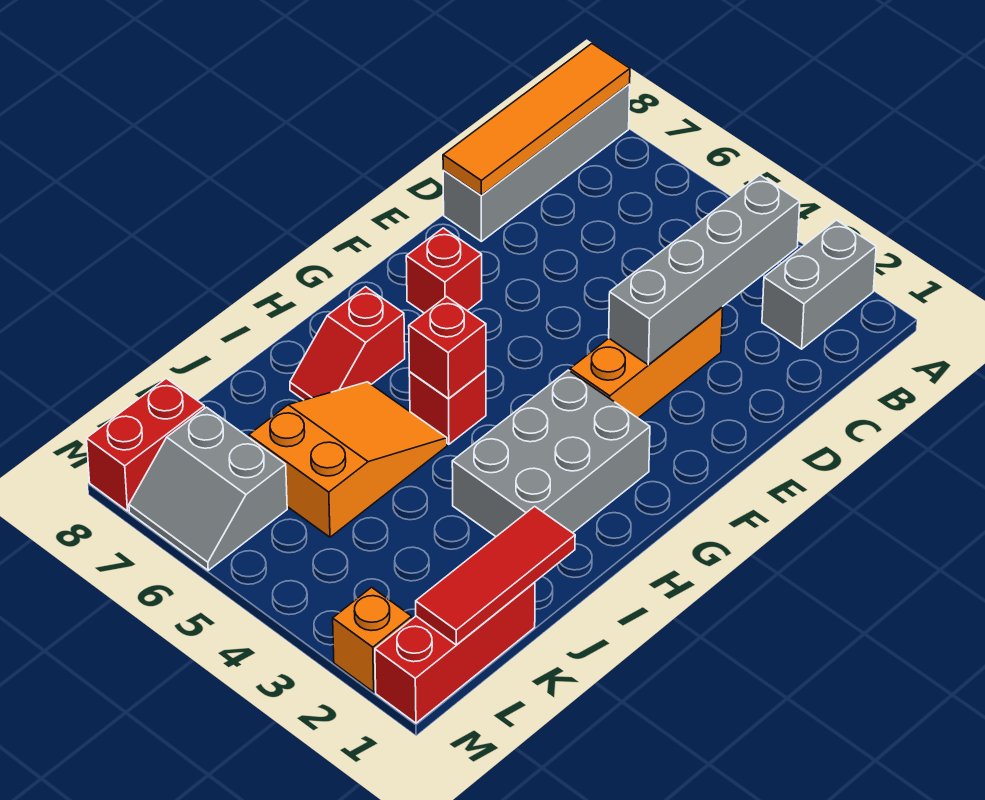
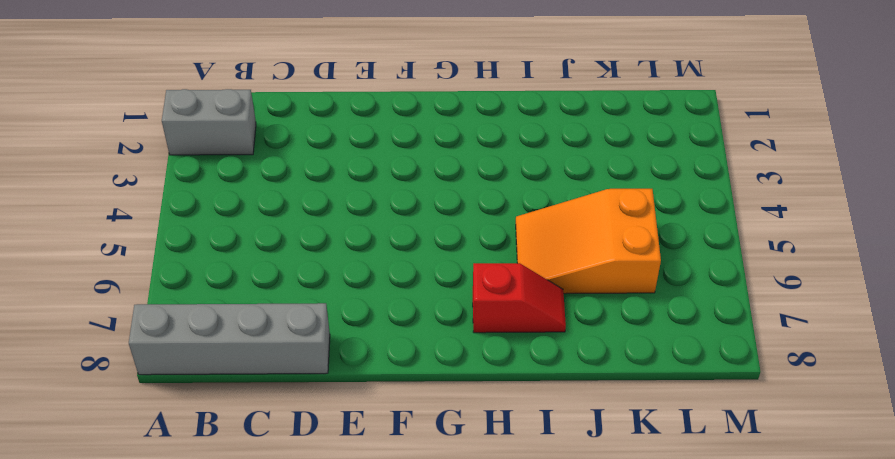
none -> orange 1x3 brick [570,307,723,418]
none -> red 1x1 brick [406,228,482,313]
none -> grey 2x3 brick [452,370,650,537]

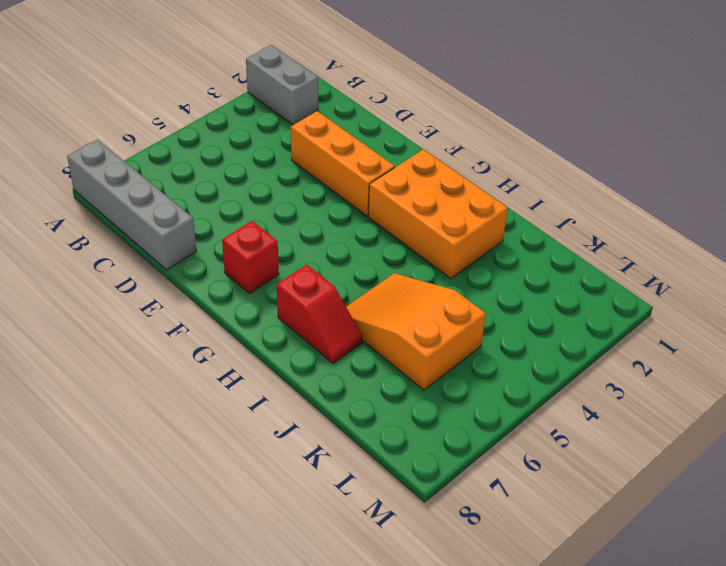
orange 2x3 brick [368,149,508,278] -> grey 2x3 brick [452,370,650,537]
none -> red 1x1 brick [409,370,486,444]
none -> red 1x3 brick [375,582,535,723]
none -> grey 2x2 slope [129,407,287,570]

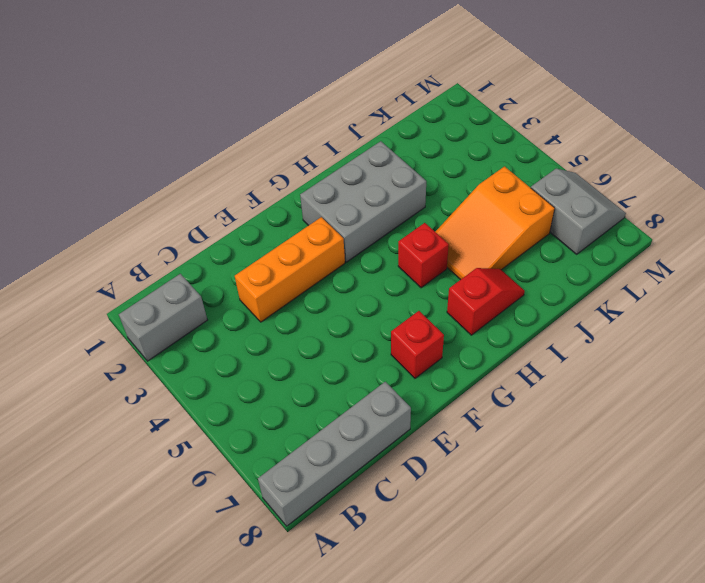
none -> red 1x3 brick [375,582,535,723]
none -> red 1x2 brick [87,378,205,511]
none -> orange 1x1 brick [333,587,412,692]

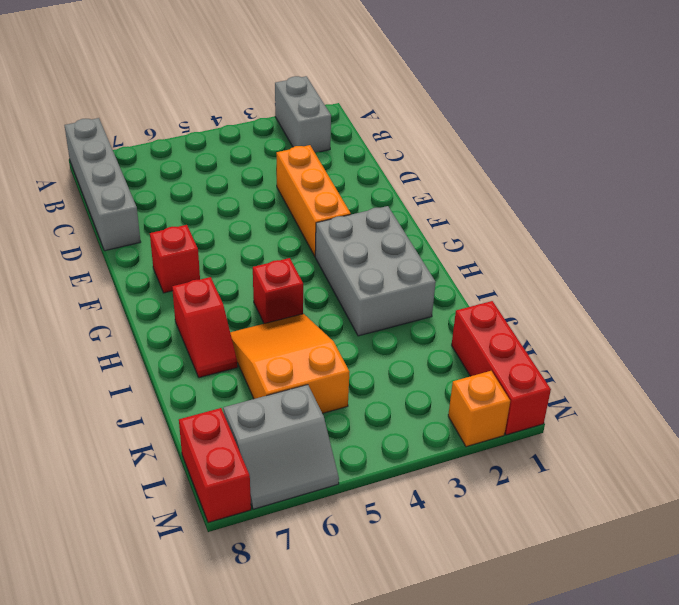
none -> orange 1x4 tile [443,44,630,196]
none -> grey 1x4 brick [609,175,800,365]
none -> red 1x1 brick [409,297,486,399]

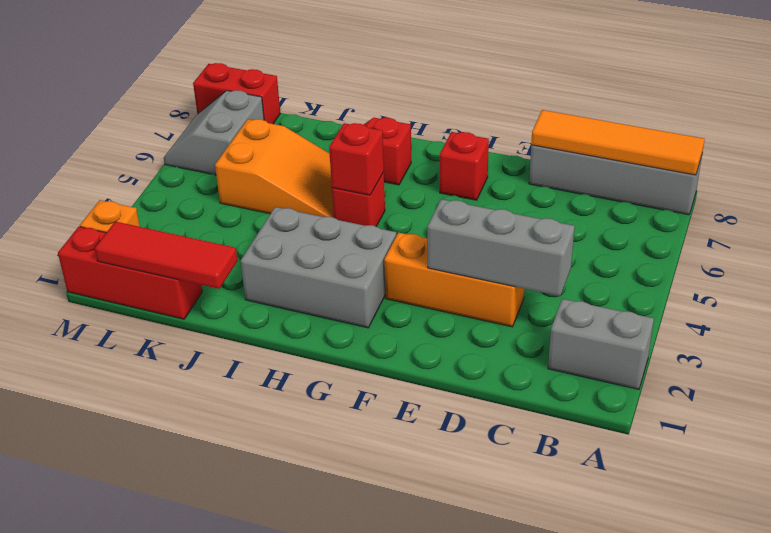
grey 1x3 brick [427,199,575,296] -> grey 1x4 brick [609,175,800,365]

